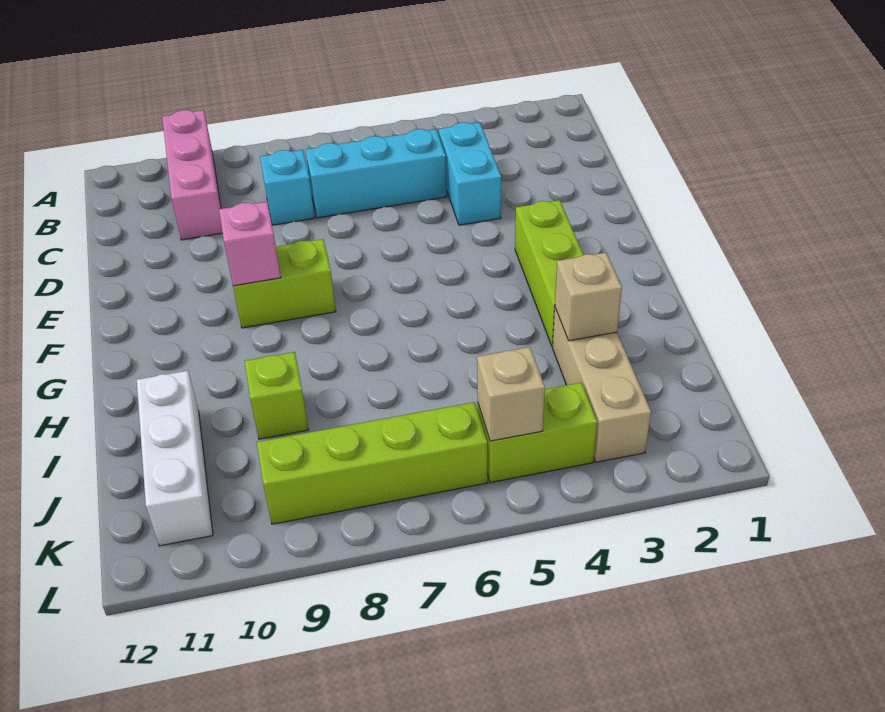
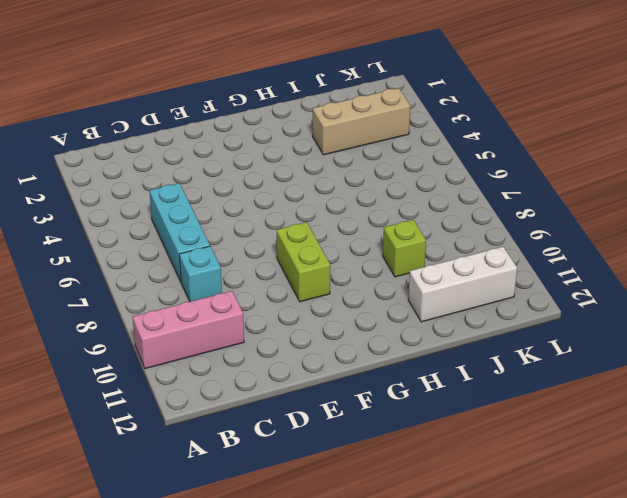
none -> cyan 1x2 brick [439,122,501,225]
none -> lime 1x3 brick [515,200,583,347]
none -> lime 1x2 brick [478,382,597,483]

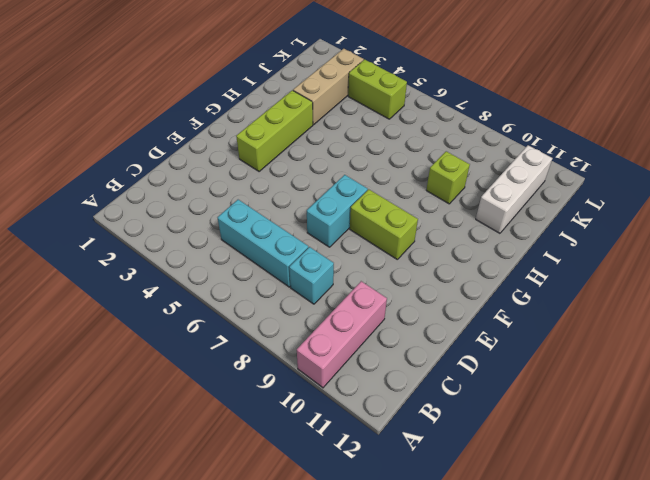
cyan 1x2 brick [307,175,368,247] -> cyan 1x2 brick moved to [439,122,501,225]
none -> lime 1x4 brick [257,402,488,524]
none -> pink 1x1 brick [219,202,281,286]
none -> tan 1x1 brick [555,253,622,341]

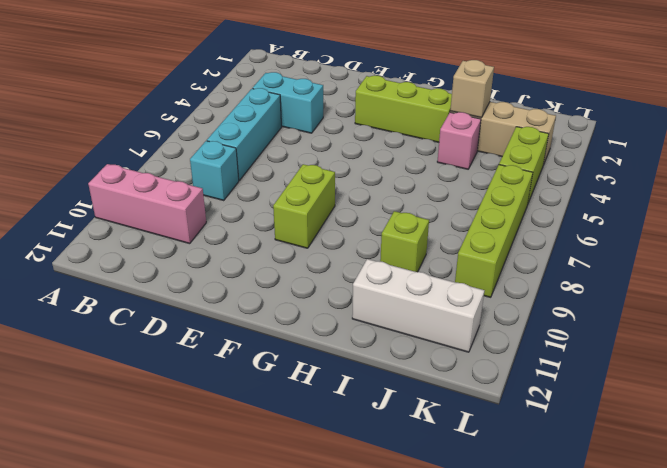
pink 1x1 brick [437,112,481,169] -> pink 1x1 brick moved to [219,202,281,286]
none -> tan 1x1 brick [477,347,545,441]

